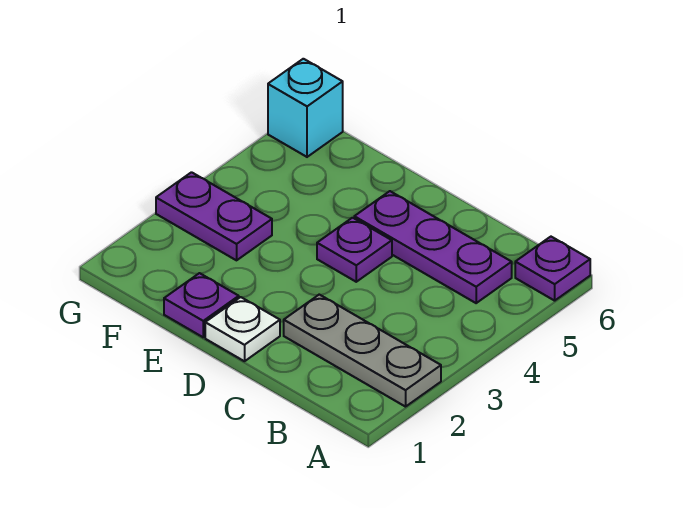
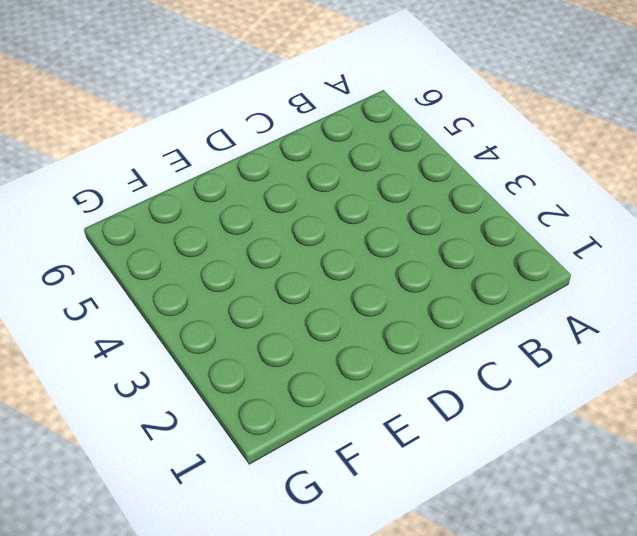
none -> grey 1x3 plate [284,295,441,407]
none -> purple 1x1 plate [515,237,590,301]

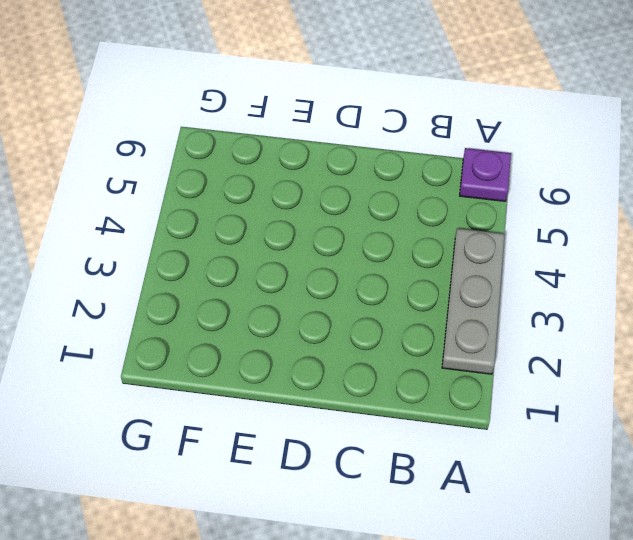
grey 1x3 plate [442,228,505,374] -> grey 1x3 plate turned to [284,295,441,407]
none -> purple 1x3 plate [354,191,512,303]
none -> white 1x1 plate [205,297,280,361]

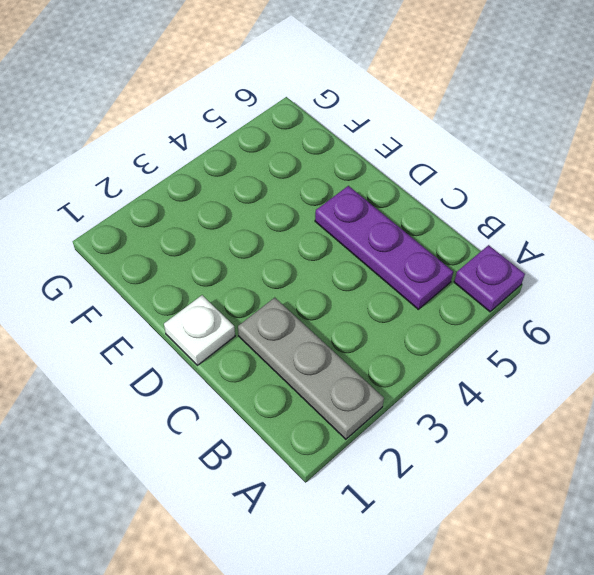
none -> purple 1x1 plate [317,218,392,282]
none -> purple 1x1 plate [164,273,239,337]

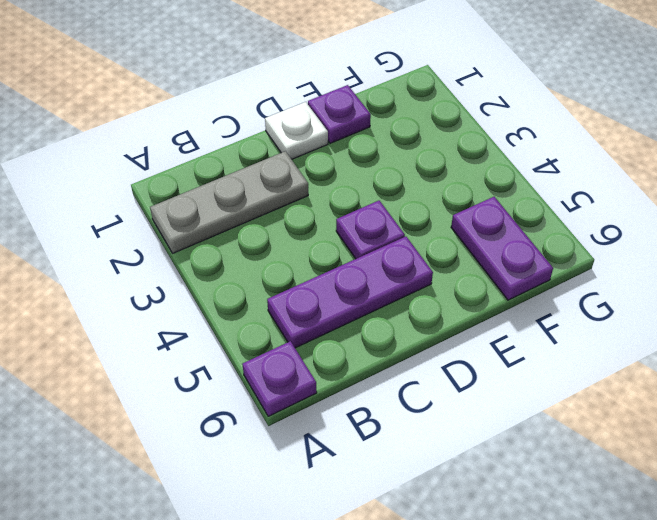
purple 1x2 plate [451,197,553,300] -> purple 1x2 plate turned to [156,172,272,260]
none -> cyan 1x1 brick [268,59,343,157]

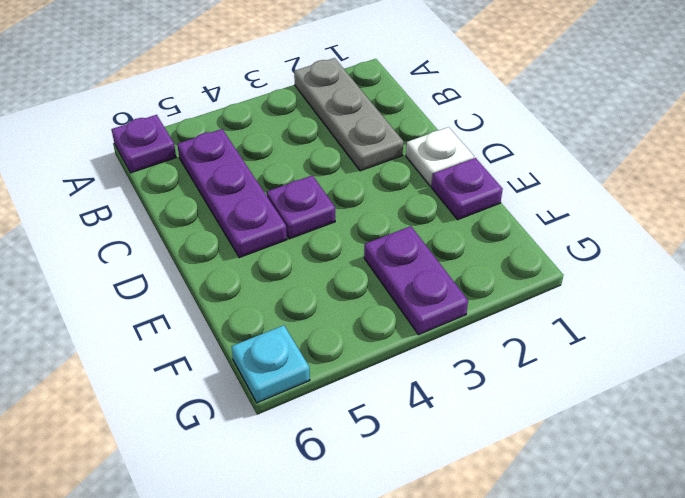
cyan 1x1 plate [231,325,310,403] -> cyan 1x1 brick [268,59,343,157]

